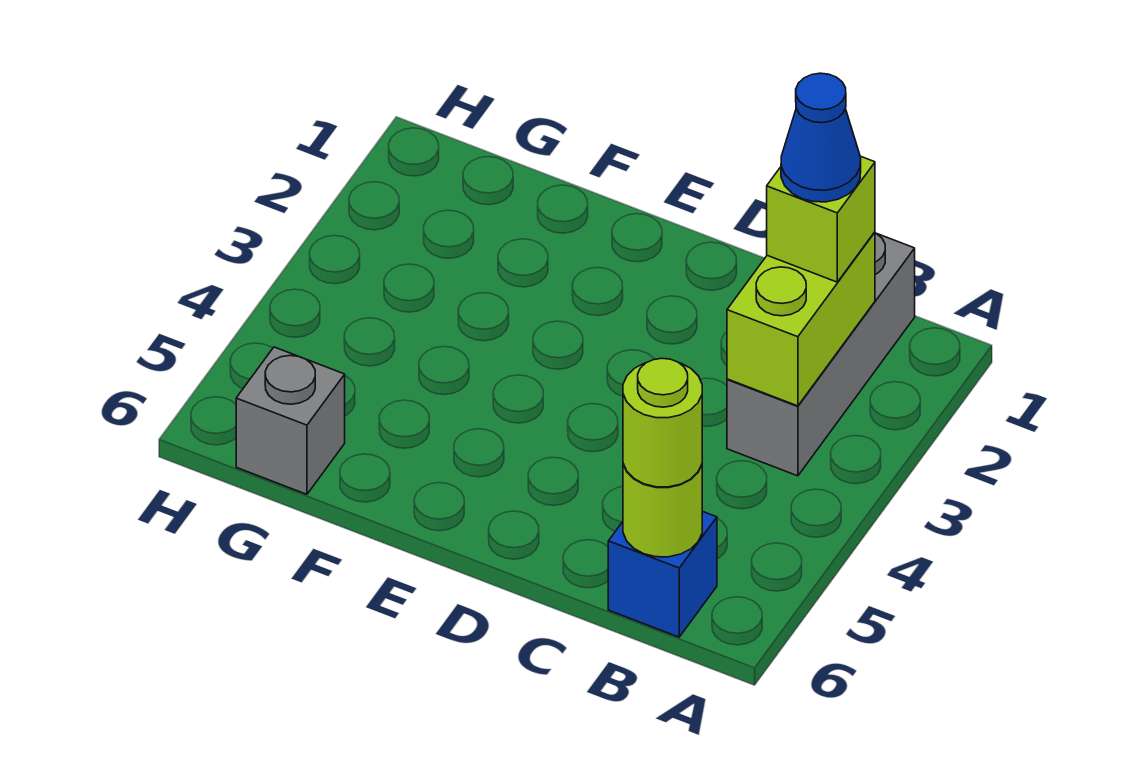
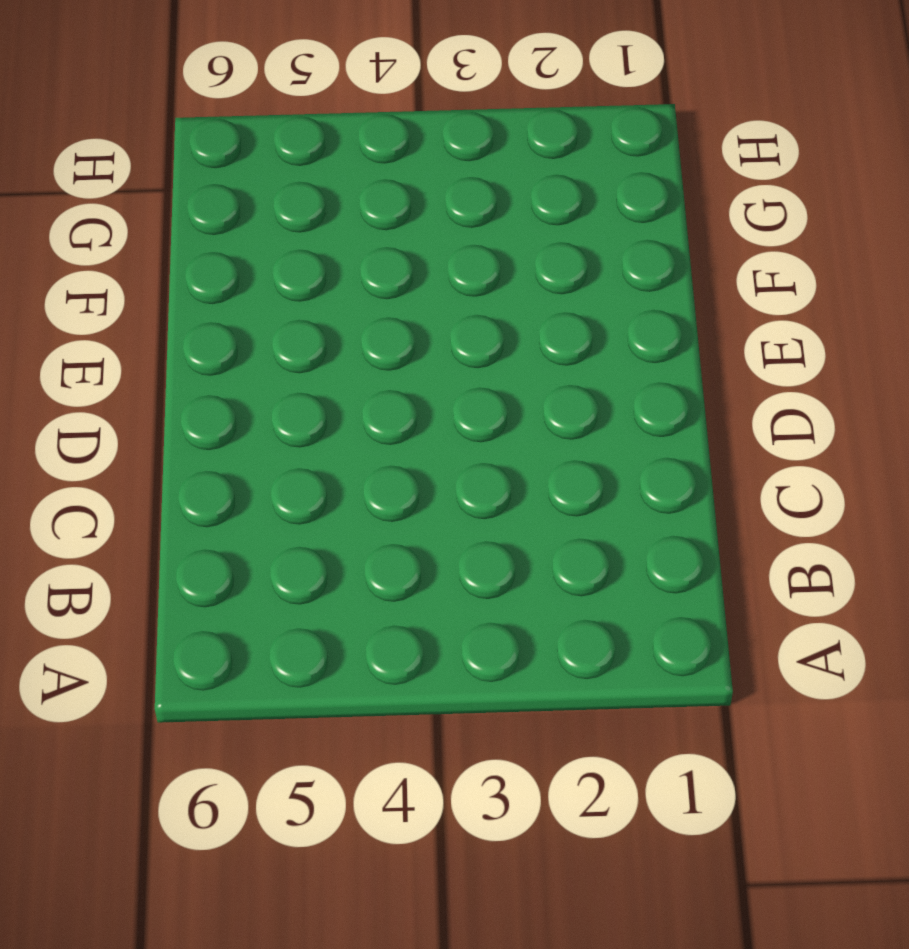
none -> grey 1x3 brick [727,233,915,476]
none -> blue 1x1 brick [608,511,717,637]

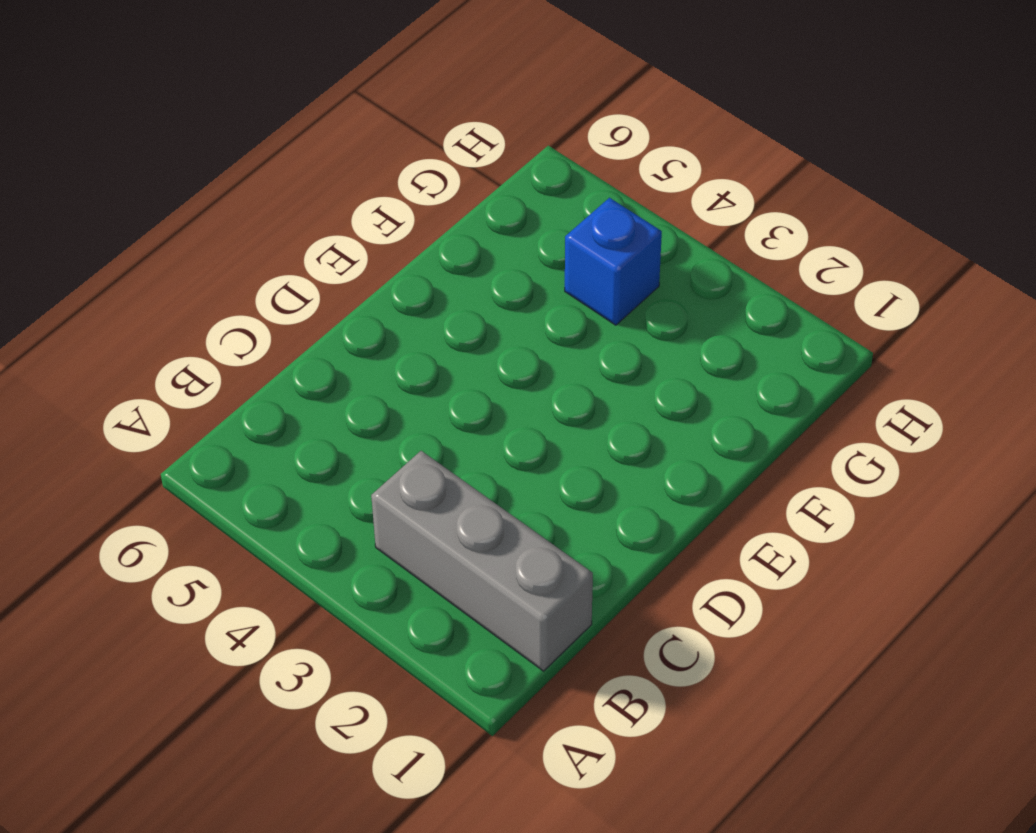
blue 1x1 brick [565,198,662,325] -> blue 1x1 brick moved to [608,511,717,637]
none -> grey 1x1 brick [236,347,345,494]
none -> lime 1x2 brick [727,232,875,406]

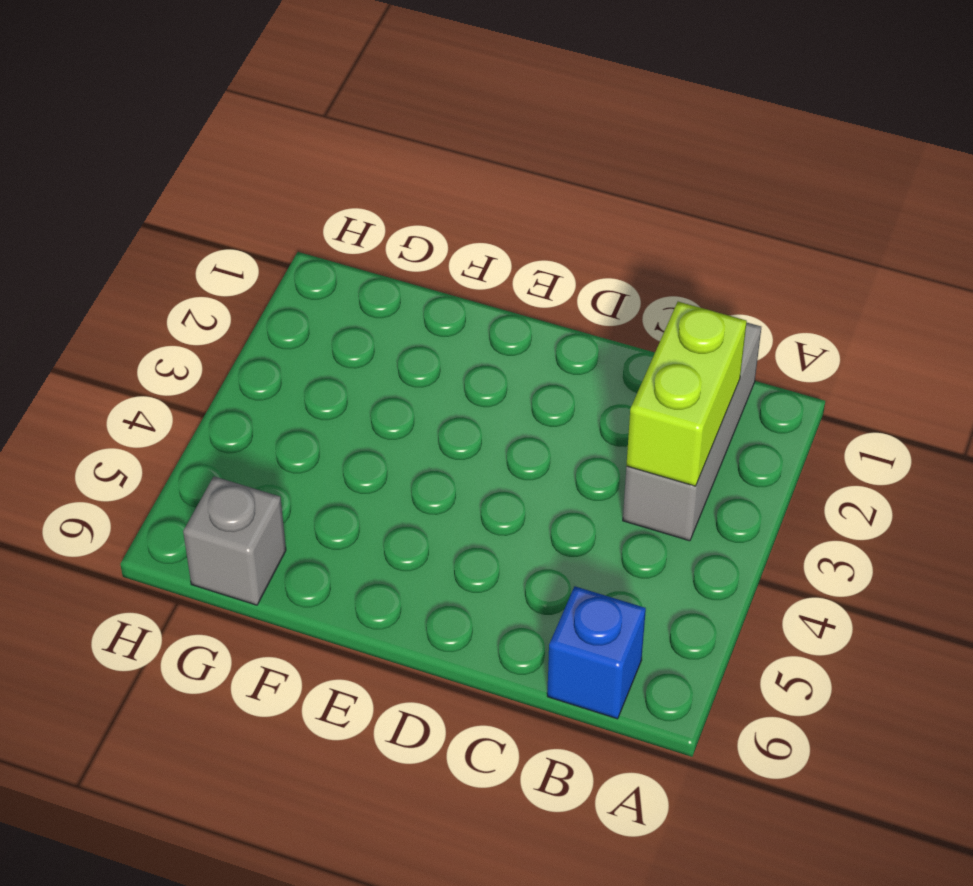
none -> lime 1x1 round brick [623,464,702,557]
none -> lime 1x1 brick [767,156,875,282]

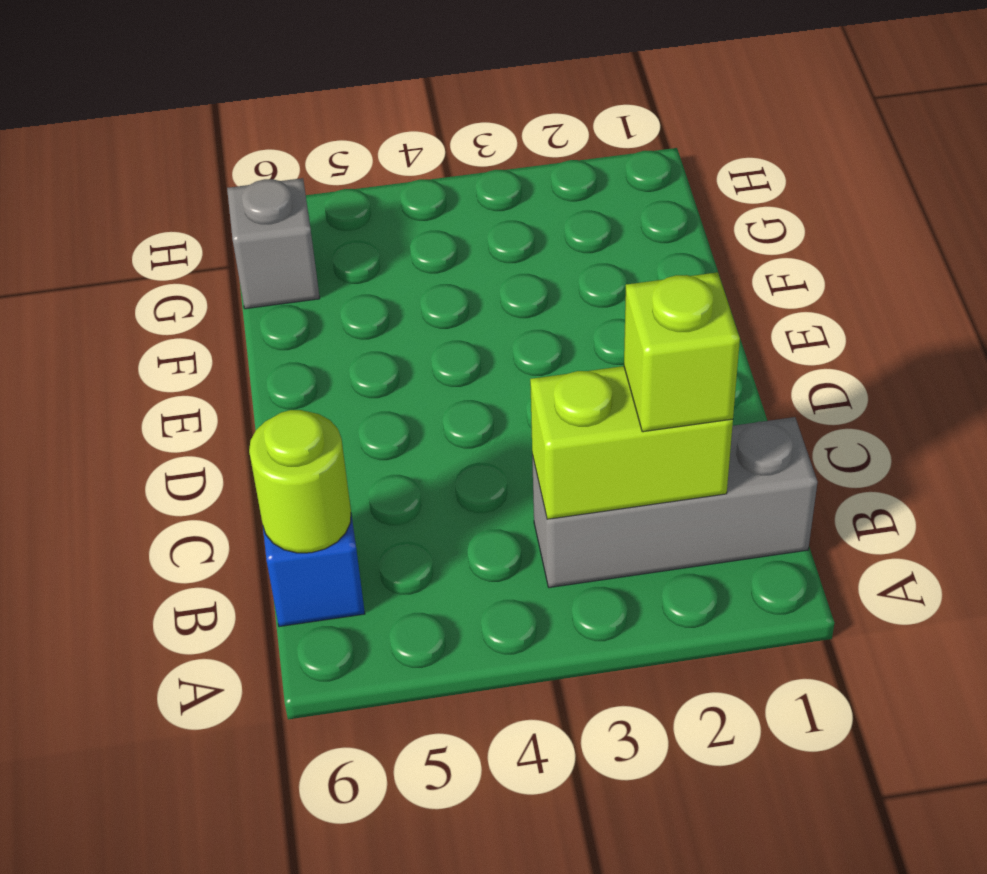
none -> lime 1x1 round brick [623,358,702,487]
none -> blue 1x1 cone [781,73,861,202]

